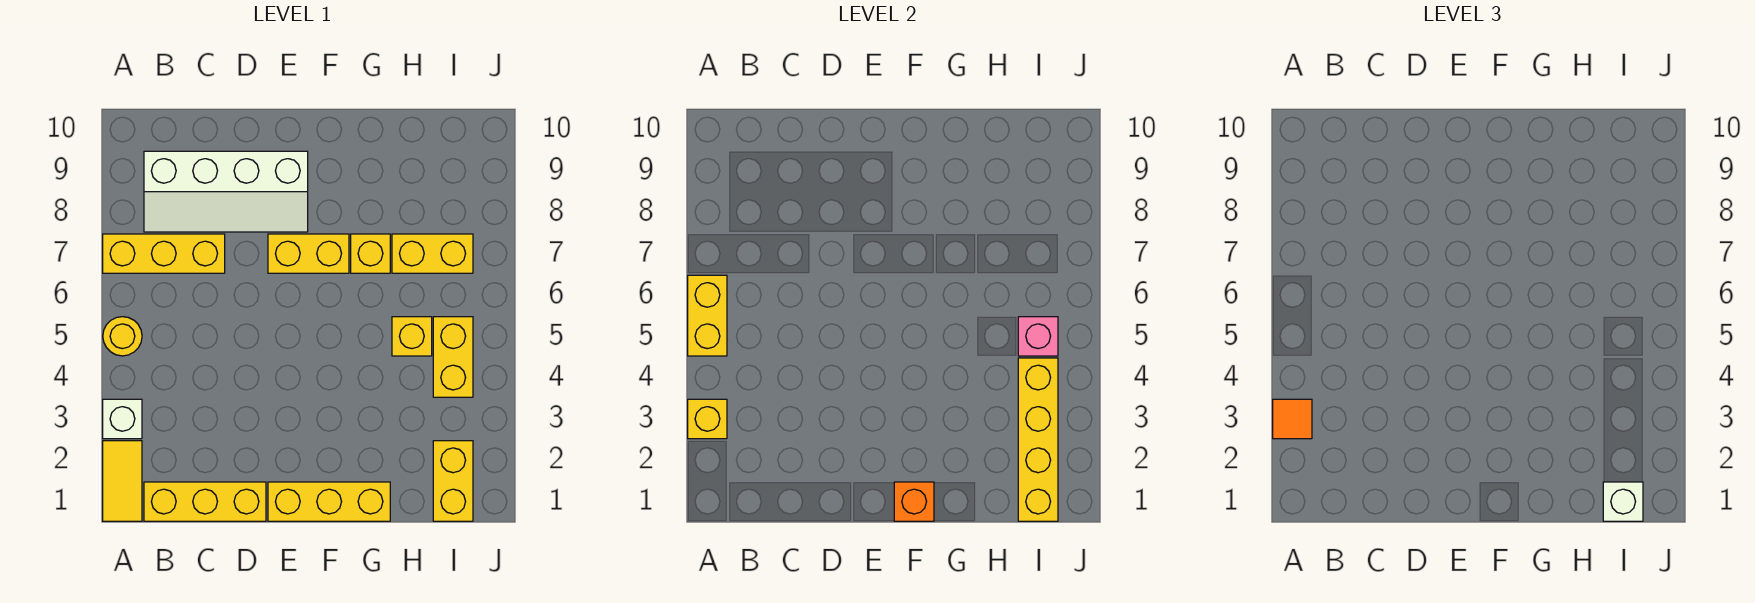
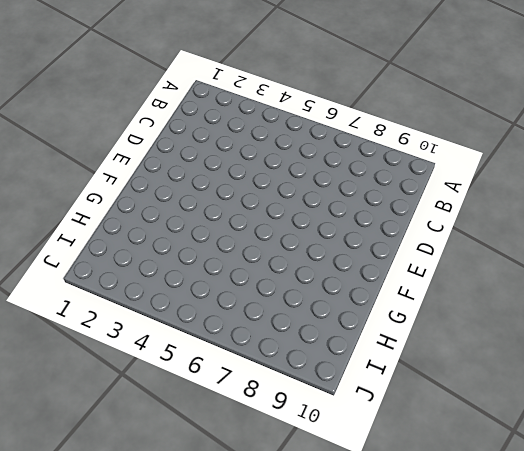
none -> yellow 1x2 tile [103,441,142,521]
none -> white 1x1 brick [103,399,142,439]
none -> yellow 1x1 round brick [103,317,142,356]

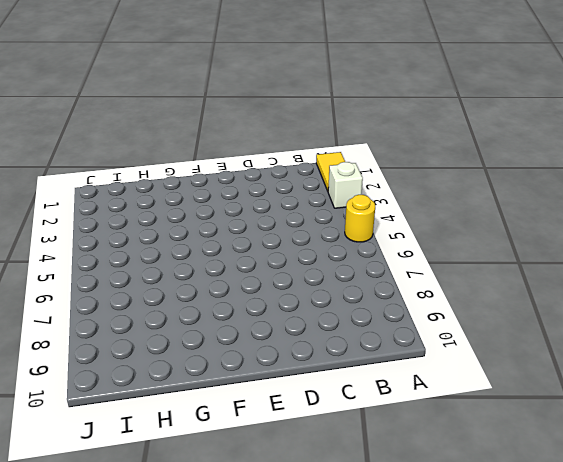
none -> yellow 1x3 brick [103,234,225,273]
none -> yellow 1x3 brick [144,482,266,521]
none -> white 2x4 slope [144,151,308,232]

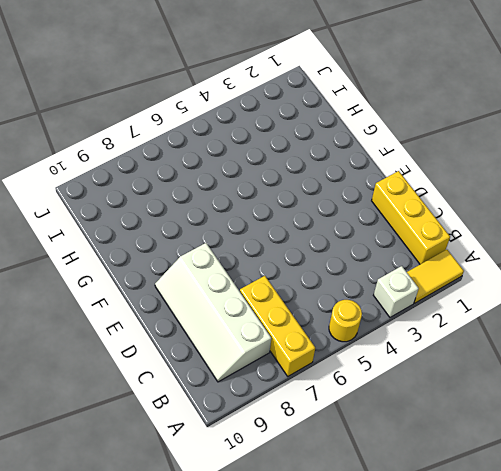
white 2x4 slope [155,243,271,382] -> white 2x4 slope turned to [144,151,308,232]
none -> yellow 1x3 brick [268,482,390,521]
none -> yellow 1x2 brick [268,234,349,273]
none -> yellow 1x1 brick [351,234,390,273]

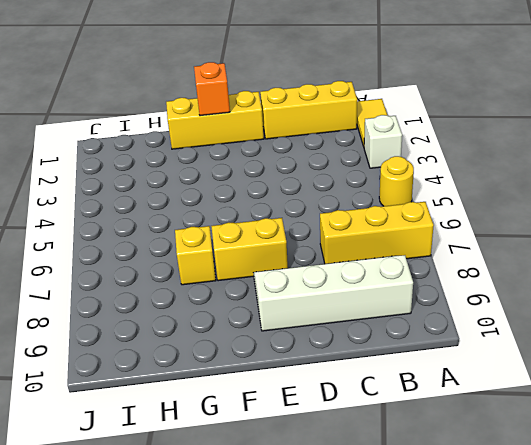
none -> yellow 1x1 brick [392,317,432,356]
none -> yellow 1x2 brick [392,234,473,273]
none -> yellow 1x2 brick [433,441,473,521]

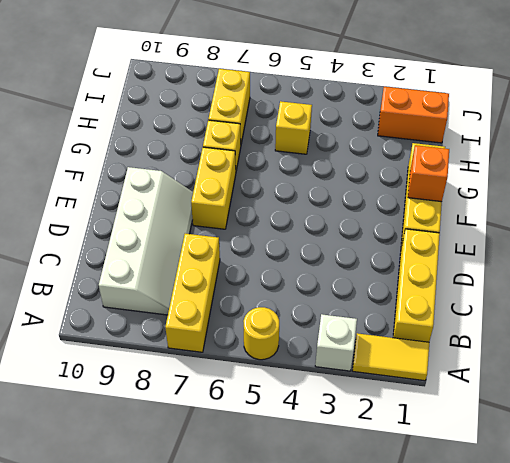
orange 1x2 brick [378,87,449,143] -> yellow 1x2 brick [433,441,473,521]
none -> yellow 1x2 brick [433,317,473,397]
none -> yellow 1x1 brick [688,399,727,439]
none -> yellow 1x2 brick [688,275,727,356]

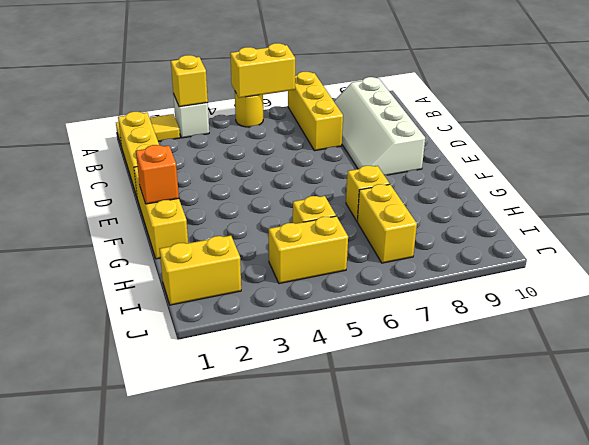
none -> yellow 1x2 brick [268,234,349,273]
none -> yellow 1x4 brick [1018,358,1058,521]
none -> pink 1x1 brick [1018,317,1058,356]

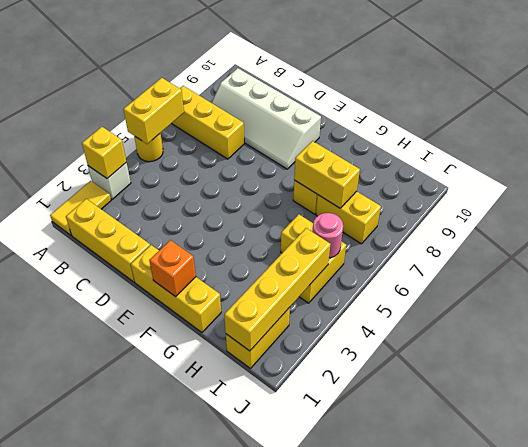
yellow 1x2 brick [294,141,360,208] -> yellow 1x2 brick moved to [268,234,349,273]
pink 1x1 round brick [312,213,343,258] -> pink 1x1 brick [1018,317,1058,356]
none -> orange 1x1 tile [1273,399,1312,439]
none -> white 1x1 brick [1603,482,1643,521]

